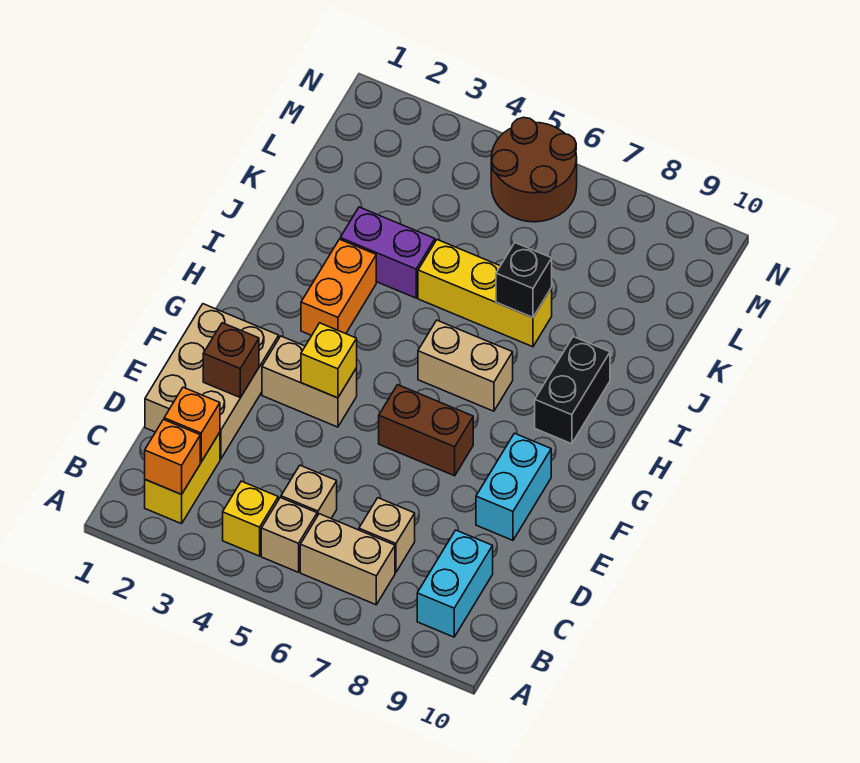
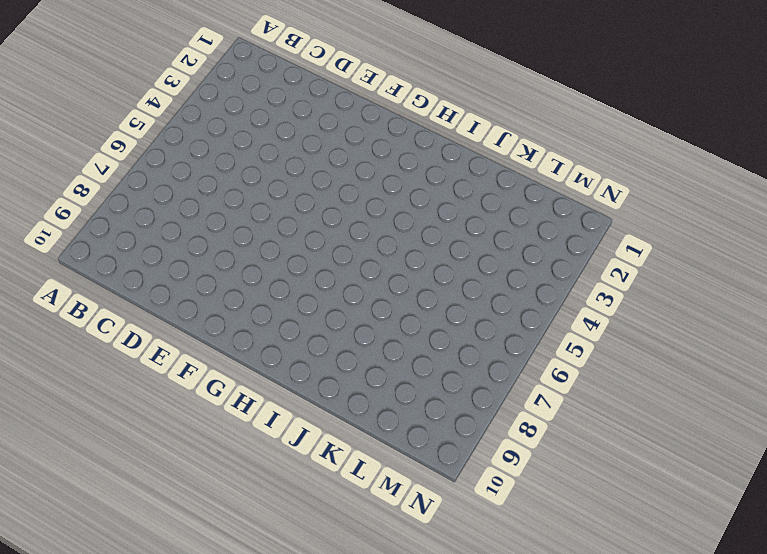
none -> yellow 1x2 brick [145,432,220,524]
none -> yellow 1x1 brick [223,481,278,556]
none -> tan 1x1 brick [261,498,317,572]

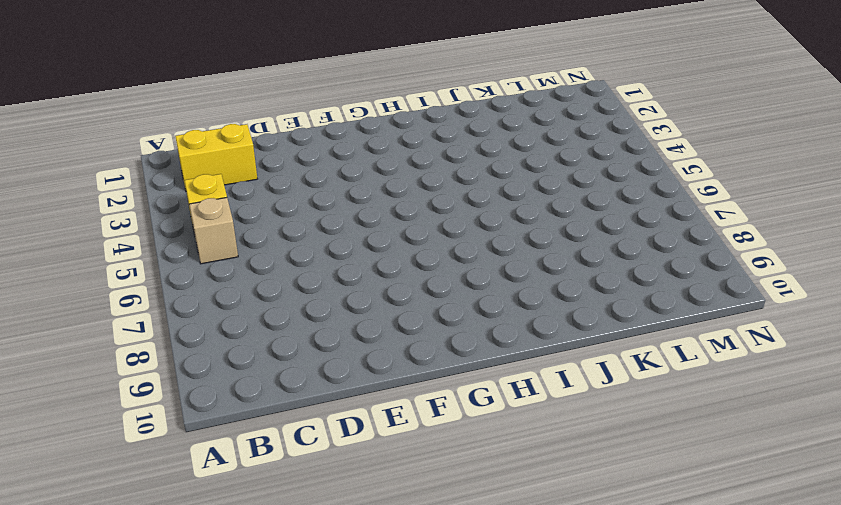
none -> tan 1x2 brick [300,514,395,605]
none -> cyan 1x2 brick [417,530,493,637]
none -> tan 1x1 brick [281,465,337,518]

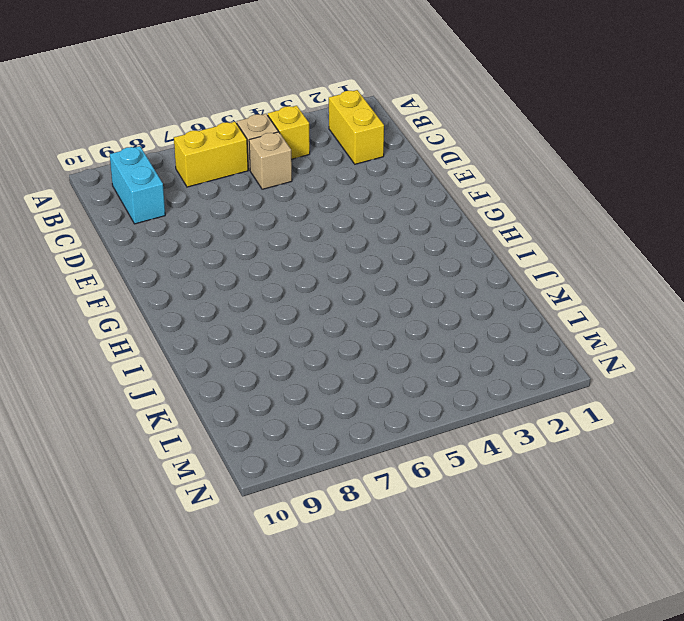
yellow 1x2 brick [174,122,248,187] -> tan 1x2 brick [300,514,395,605]
none -> tan 1x1 brick [359,498,415,572]
none -> tan 2x3 brick [145,304,279,459]
none -> cyan 1x2 brick [476,433,551,540]

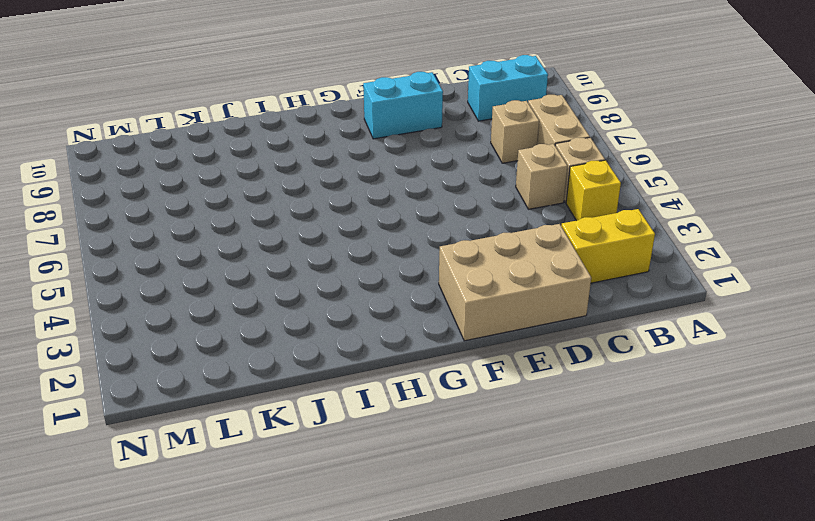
none -> tan 1x2 brick [262,336,357,427]
none -> brown 1x2 brick [379,385,473,476]
none -> orange 1x2 brick [301,239,376,335]

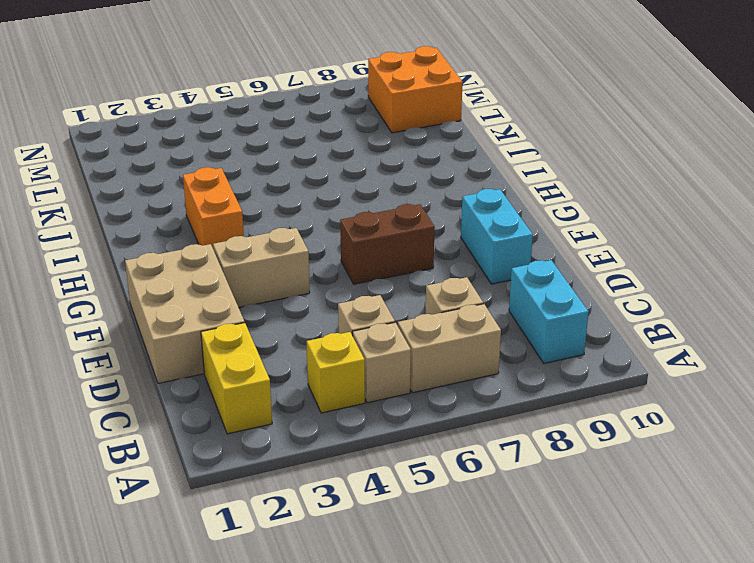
orange 2x2 brick [368,46,463,133] -> none
none -> tan 1x2 brick [418,320,513,411]
none -> black 1x2 brick [535,337,610,444]
none -> purple 1x2 brick [340,207,435,298]

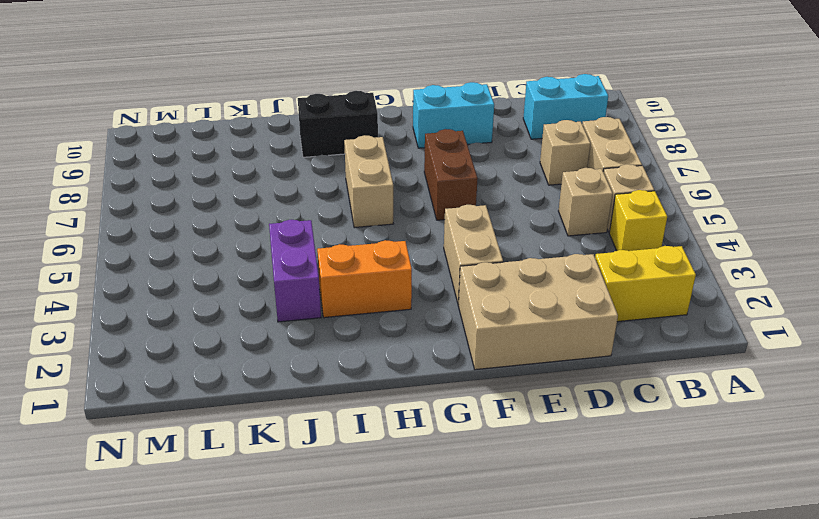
none -> yellow 1x3 brick [418,240,552,347]
none -> brown 2x2 round brick [491,117,577,222]
none -> orange 1x1 brick [145,420,200,494]

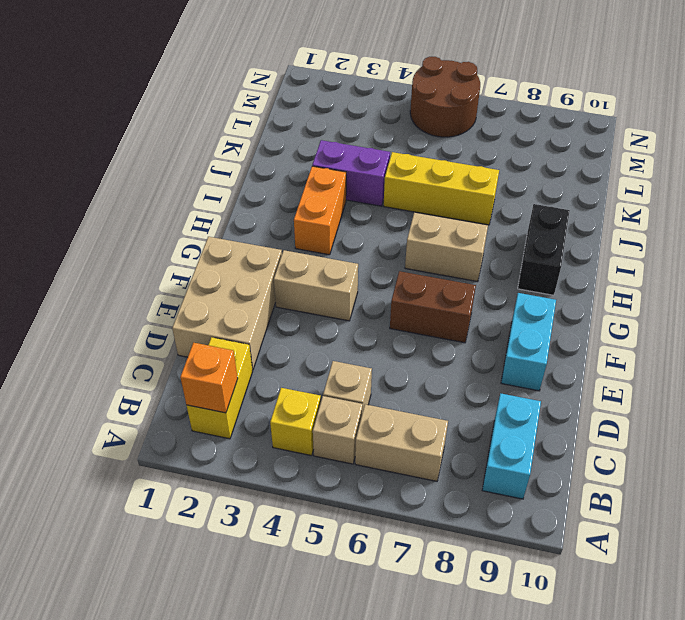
none -> tan 1x1 brick [359,498,415,572]
none -> orange 1x1 brick [164,387,220,462]
none -> brown 1x1 brick [203,323,259,398]

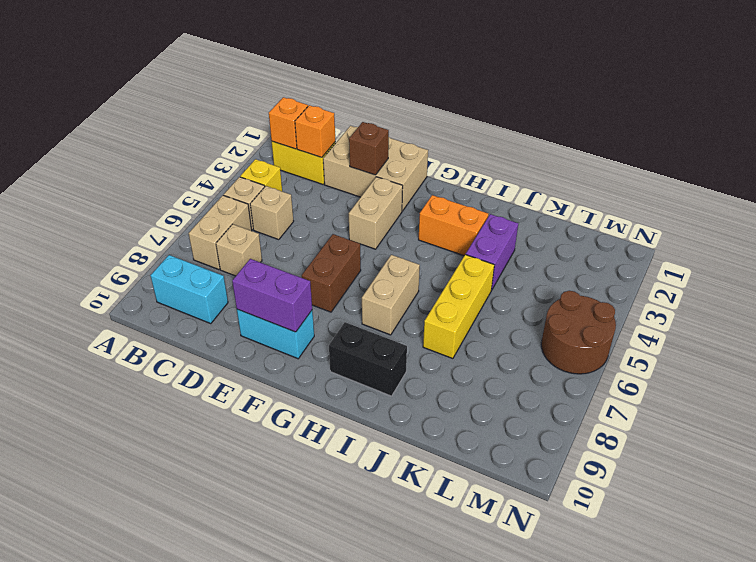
purple 1x2 brick [232,259,312,332] -> none
none -> yellow 1x1 brick [301,323,357,398]
none -> black 1x1 brick [496,243,552,318]

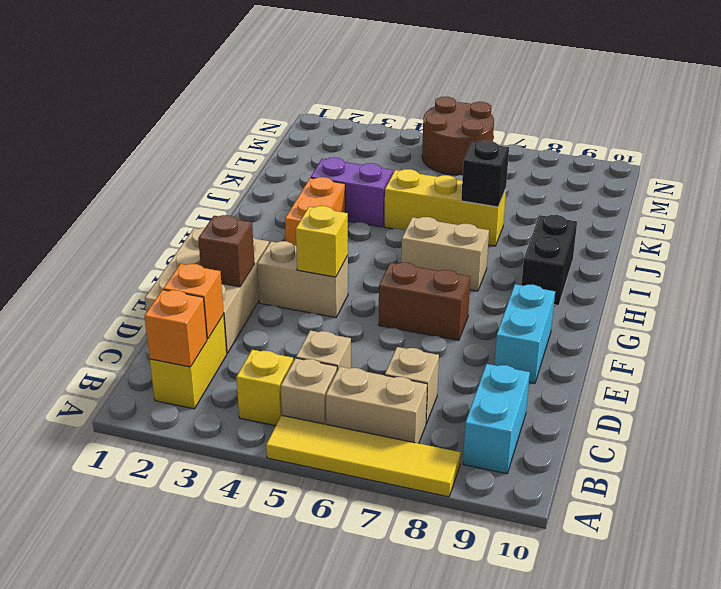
yellow 1x4 tile [266,415,461,497] -> none

